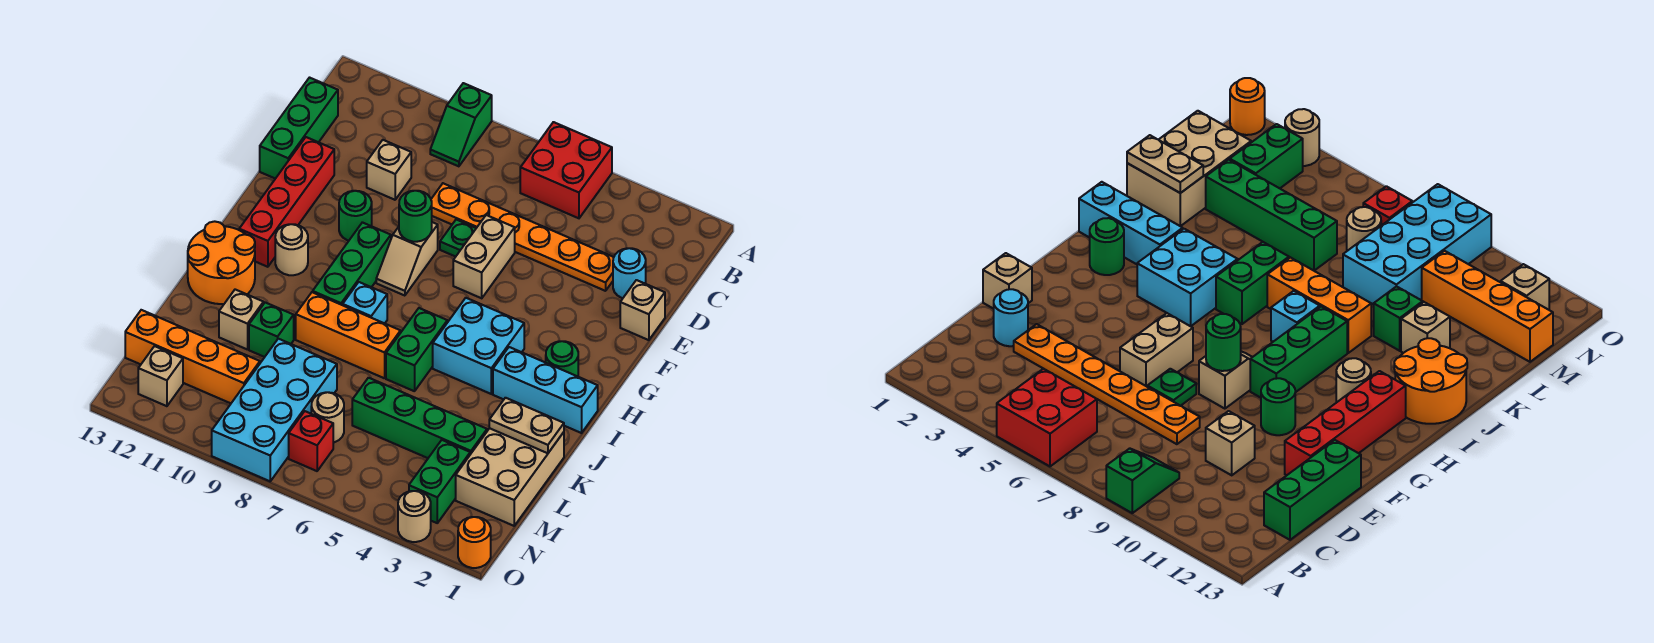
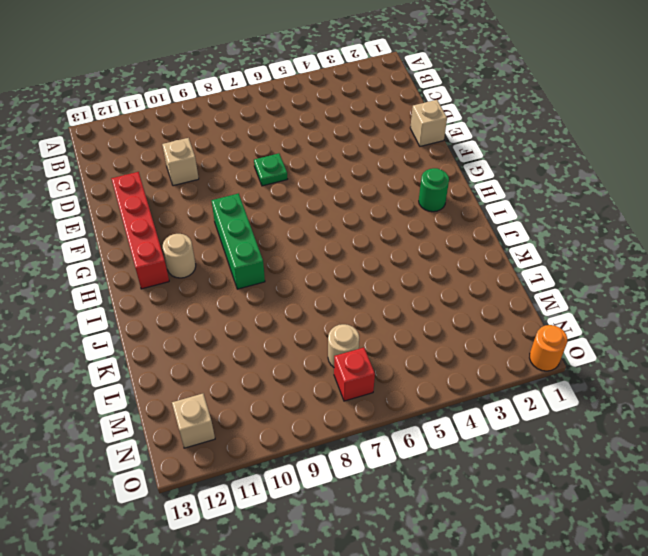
none -> red 2x2 brick [520,122,612,218]
none -> green 1x2 slope [430,83,492,166]
none -> green 1x3 brick [260,78,338,179]
none -> cyan 1x1 round brick [613,248,646,298]

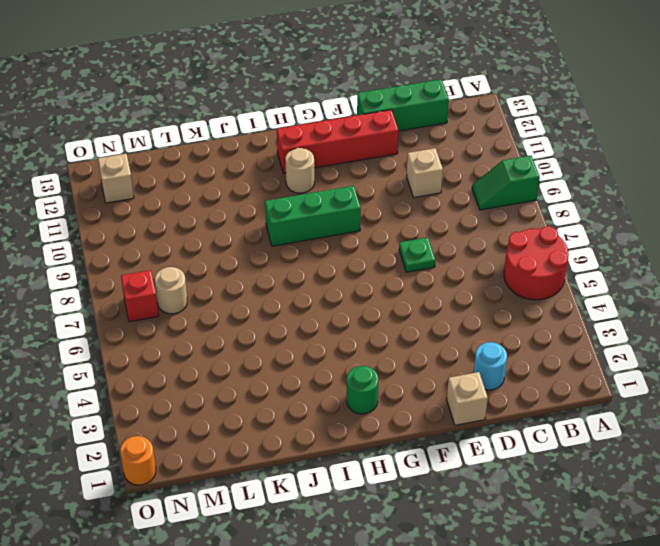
red 2x2 round brick [504,226,569,300] -> red 2x2 brick [520,122,612,218]
none -> orange 1x6 plate [431,183,614,291]
none -> tan 1x2 brick [453,215,515,298]
none -> tan 1x2 slope [376,222,438,296]
none -> green 1x1 round brick [339,191,372,241]

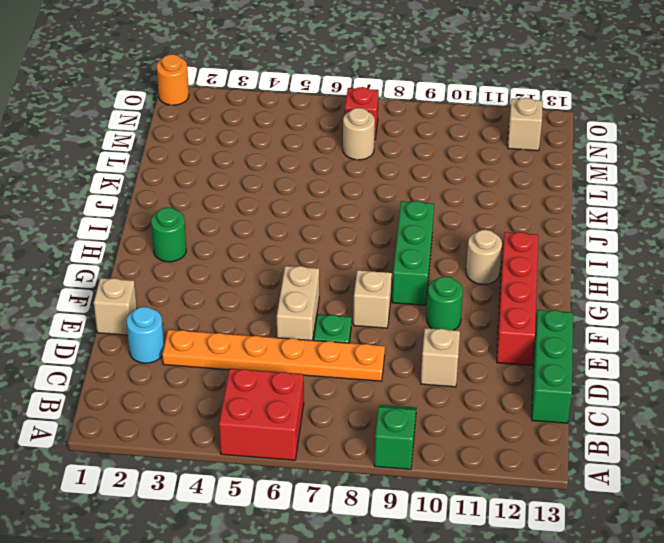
none -> cyan 2x2 brick [433,298,524,394]
none -> cyan 1x3 brick [493,347,598,433]
none -> green 1x2 brick [386,308,447,391]
none -> cyan 1x1 brick [343,282,387,323]

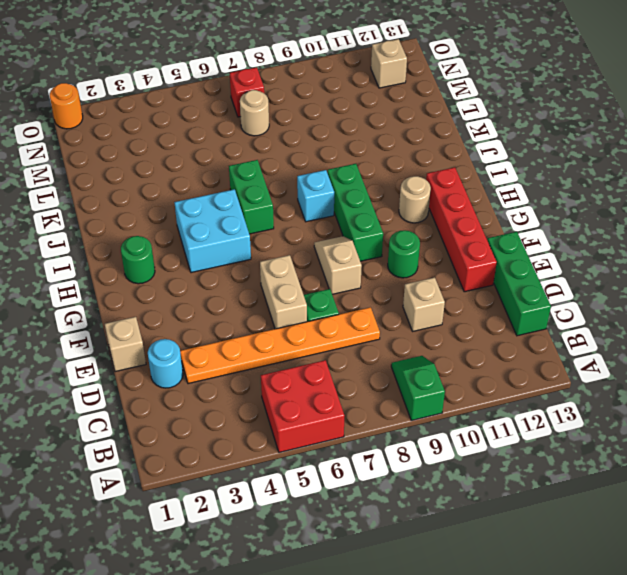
none -> cyan 1x3 brick [493,347,598,433]
none -> orange 2x2 round brick [188,221,255,304]
none -> orange 1x3 brick [296,292,401,378]
none -> tan 2x3 brick [456,428,564,526]

